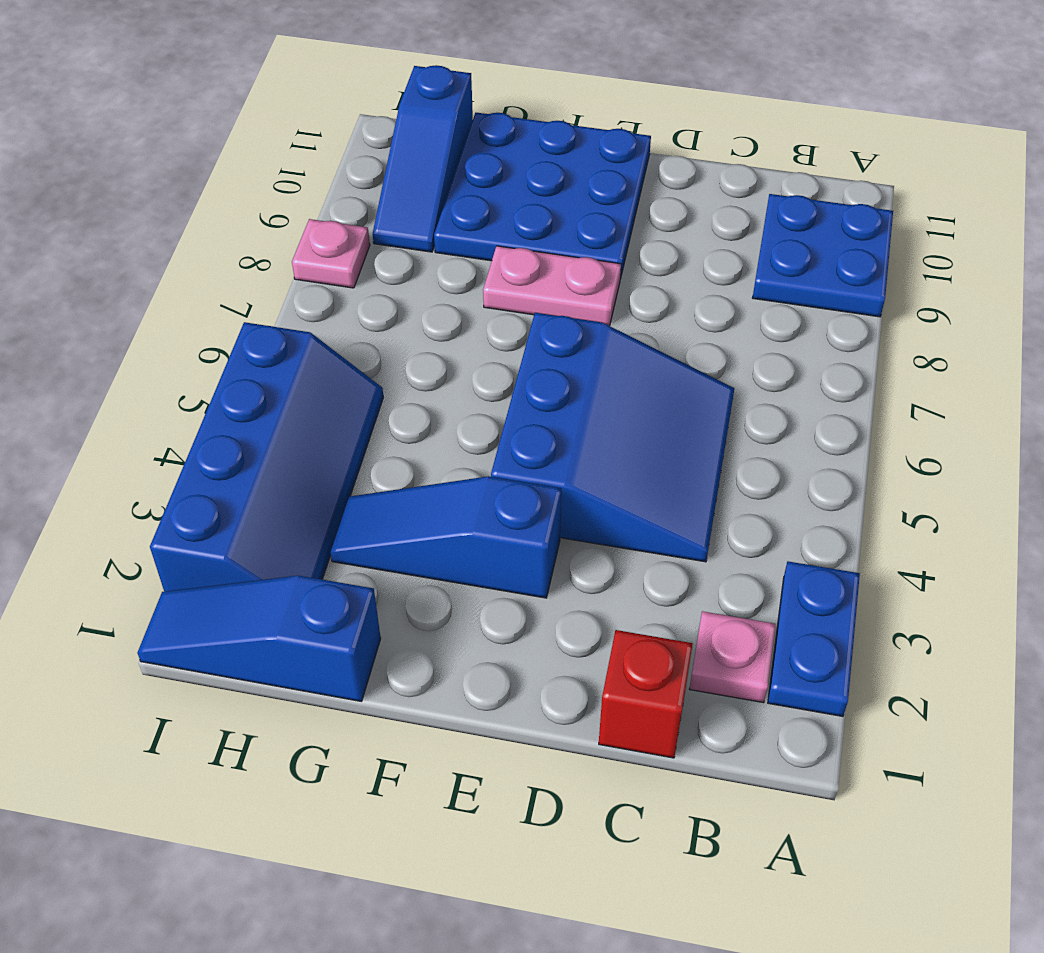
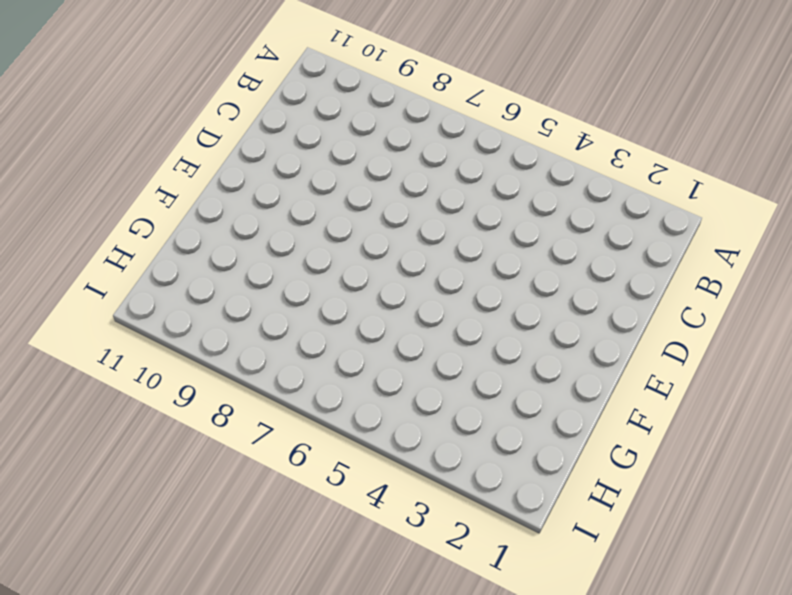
none -> blue 1x2 plate [768,561,860,716]
none -> blue 2x2 plate [753,194,893,317]
none -> pink 1x1 plate [690,611,776,703]

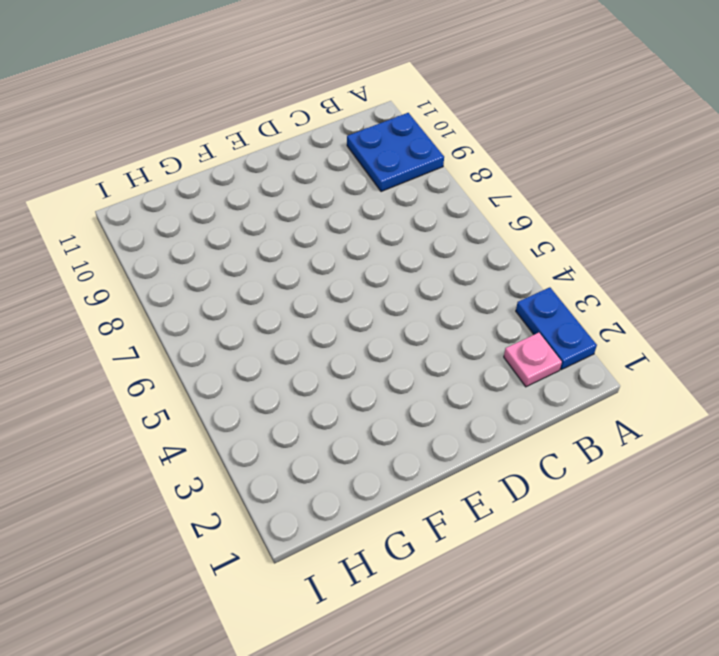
none -> red 1x1 brick [599,630,693,758]
none -> blue 3x3 slope [491,313,734,562]
none -> blue 1x3 slope [330,476,561,598]

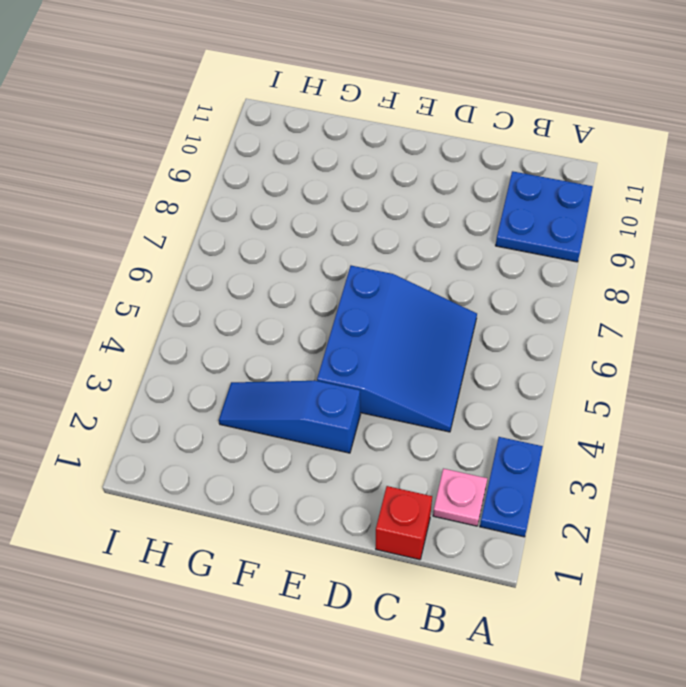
none -> pink 1x2 plate [483,246,621,326]
none -> blue 3x3 plate [434,113,651,279]
none -> blue 1x3 slope [138,576,381,702]

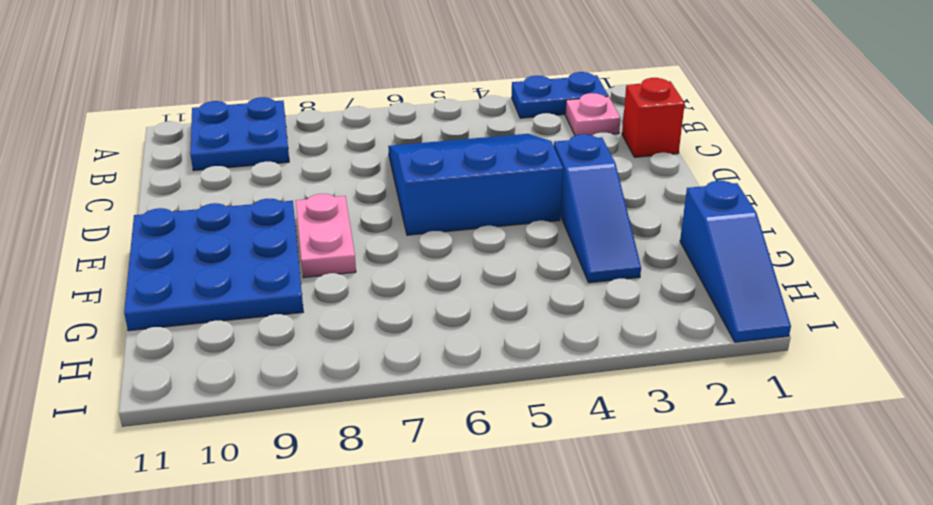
none -> blue 2x4 slope [150,322,383,591]
none -> blue 1x3 slope [373,65,473,252]
none -> pink 1x1 plate [292,219,370,288]

